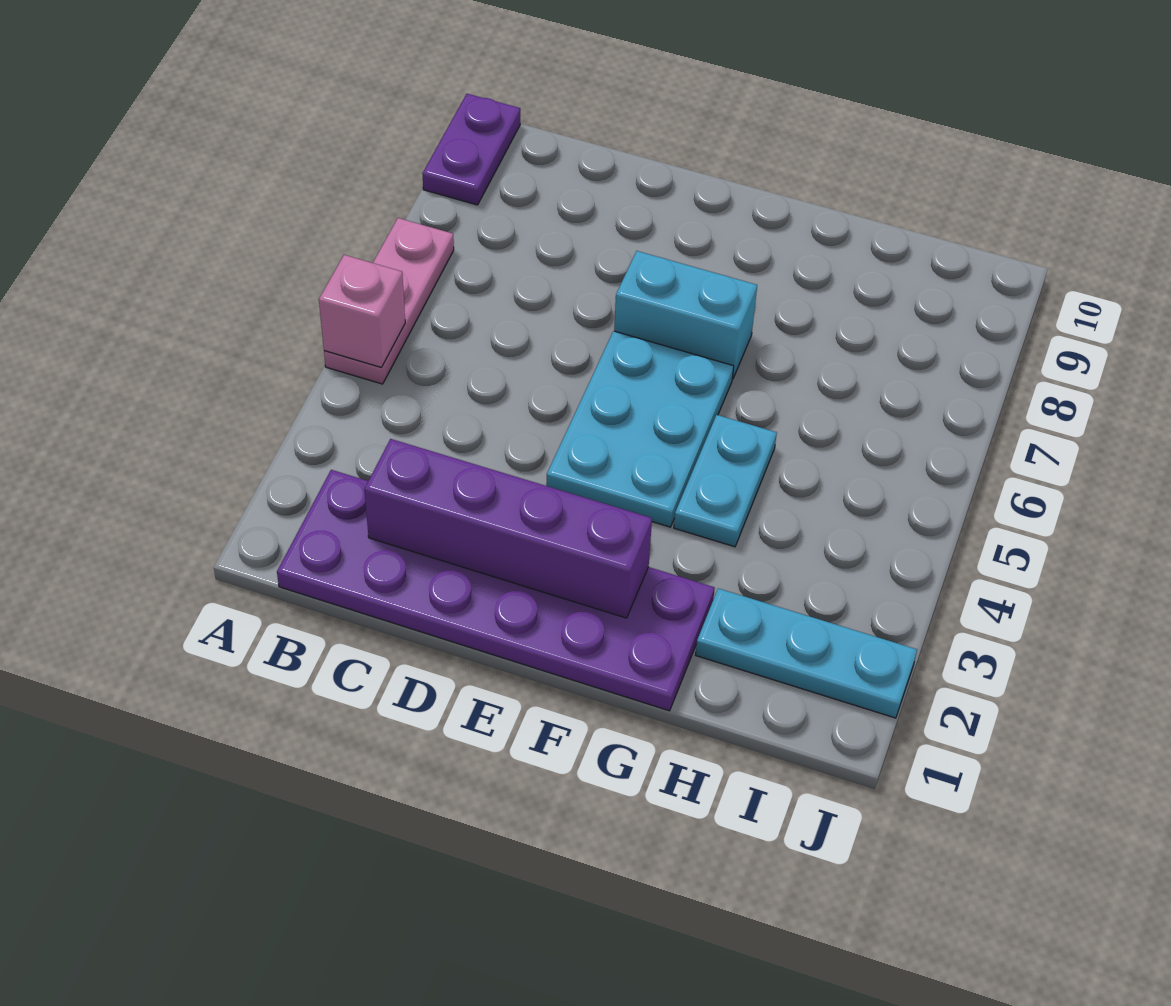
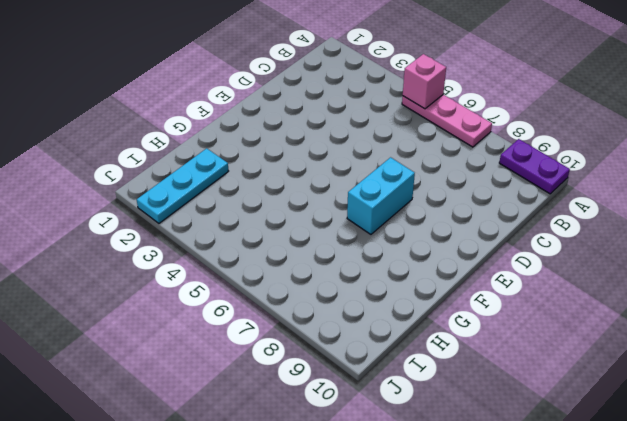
none -> purple 2x6 plate [277,470,715,711]
none -> cyan 2x3 plate [546,331,734,527]

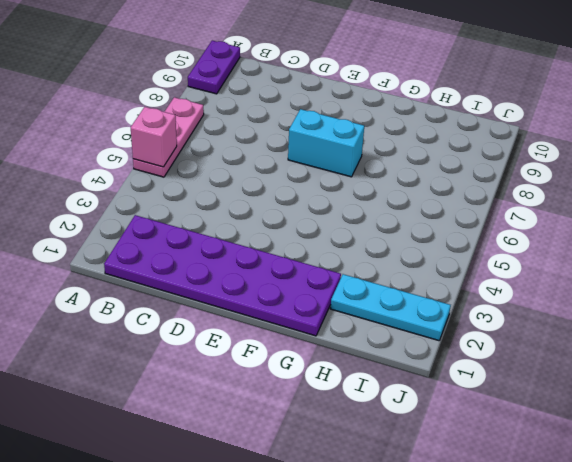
none -> cyan 2x3 plate [546,331,734,527]
none -> cyan 1x2 plate [674,415,777,547]

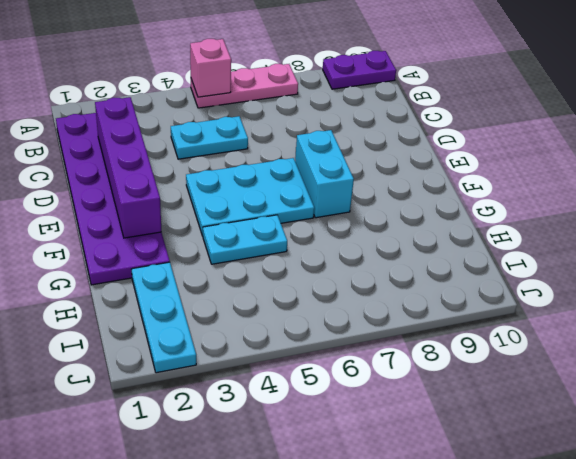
cyan 1x2 plate [171,116,248,159] -> none

